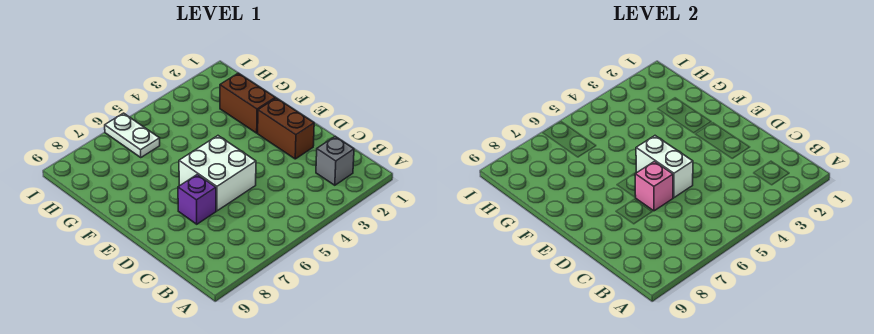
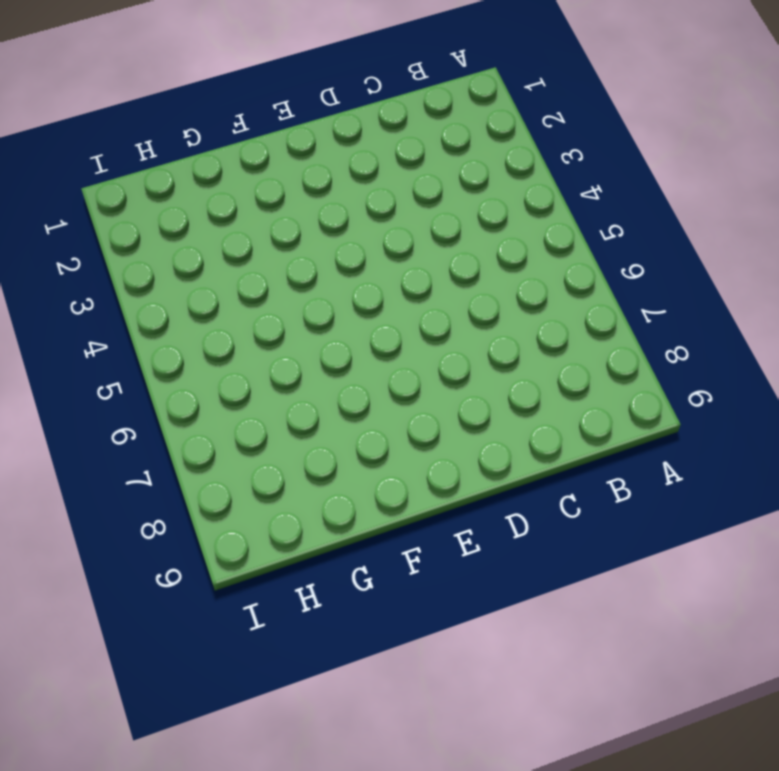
none -> grey 1x1 brick [316,137,354,185]
none -> brown 1x2 brick [258,98,314,159]

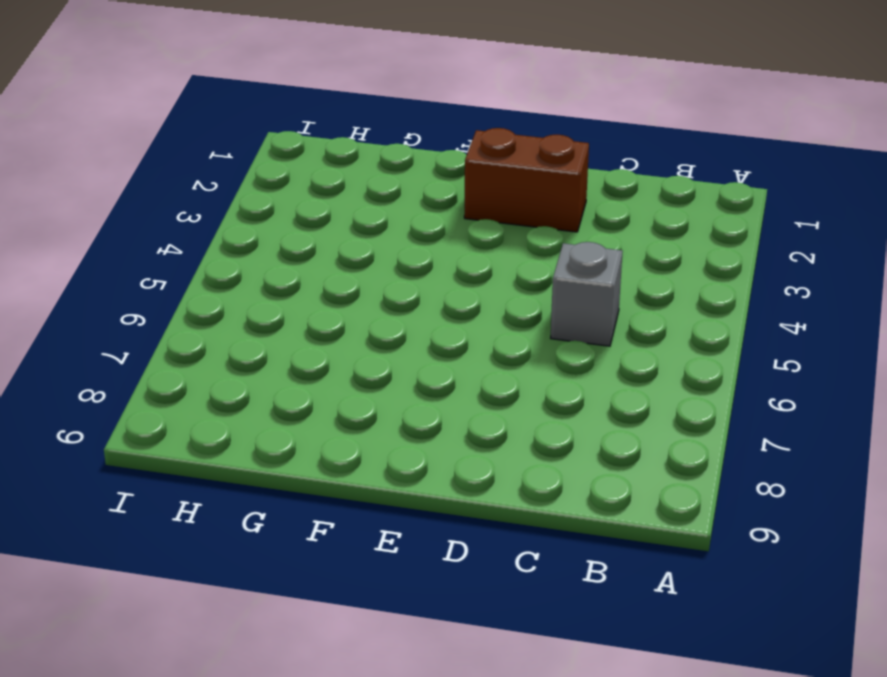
grey 1x1 brick [551,242,623,346] -> grey 1x1 brick moved to [316,137,354,185]
none -> white 2x2 brick [179,136,256,211]
none -> purple 1x1 brick [178,174,216,224]

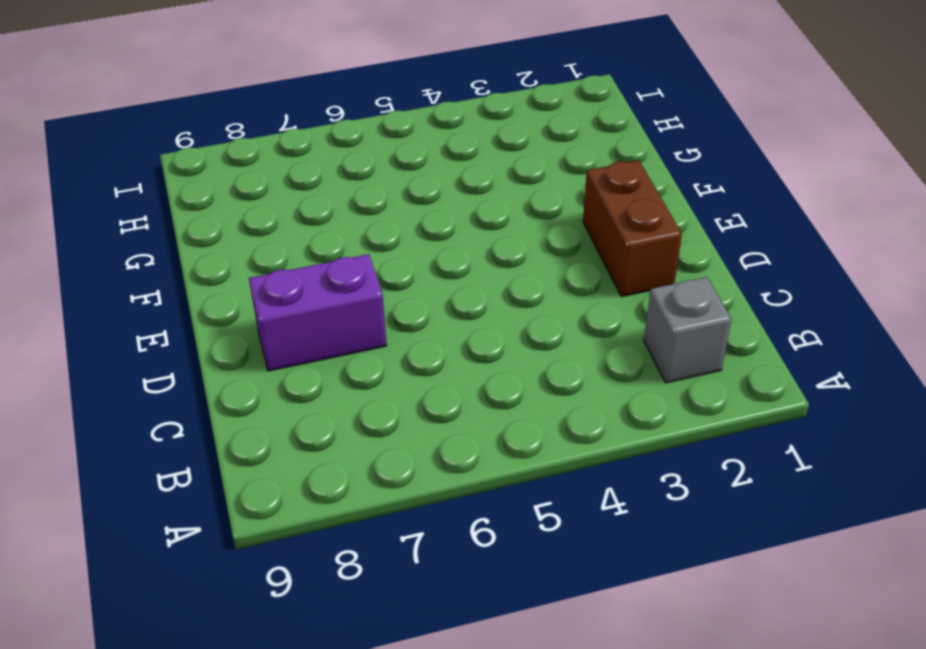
purple 1x2 brick [249,254,387,371] -> purple 1x1 brick [178,174,216,224]
none -> white 2x2 brick [179,136,256,211]
none -> brown 1x2 brick [220,73,275,133]

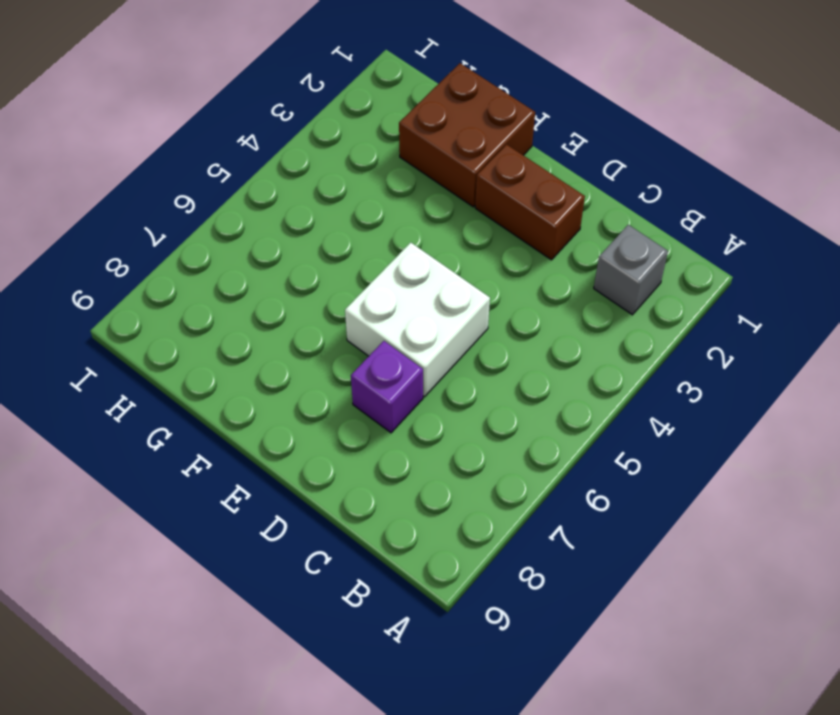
brown 2x2 brick [399,63,535,207] -> brown 1x2 brick [220,73,275,133]
none -> white 1x2 plate [105,113,160,157]
none -> white 1x2 brick [636,136,693,198]

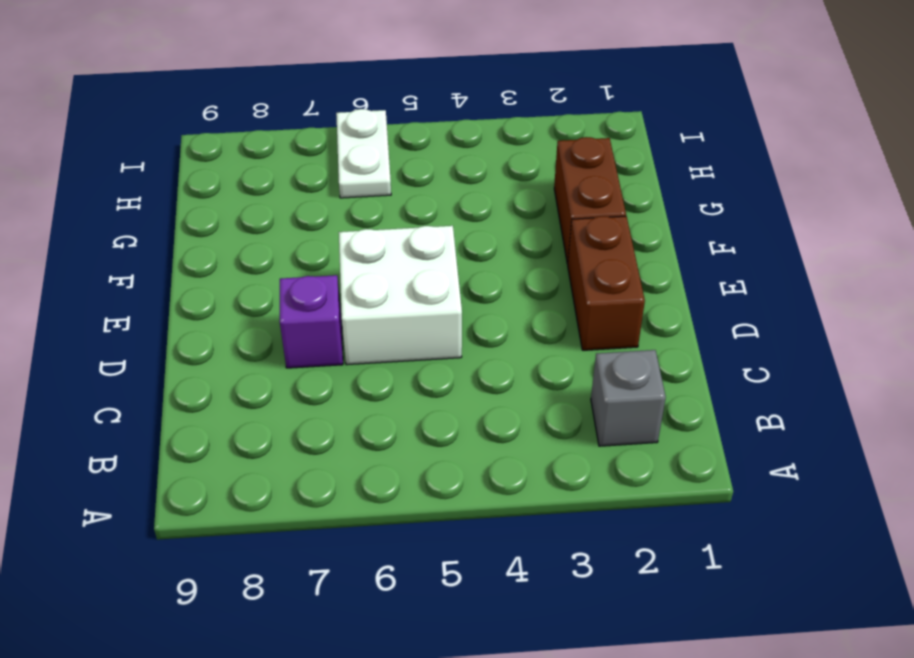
none -> white 1x2 brick [636,136,693,198]
none -> pink 1x1 brick [635,162,673,211]

